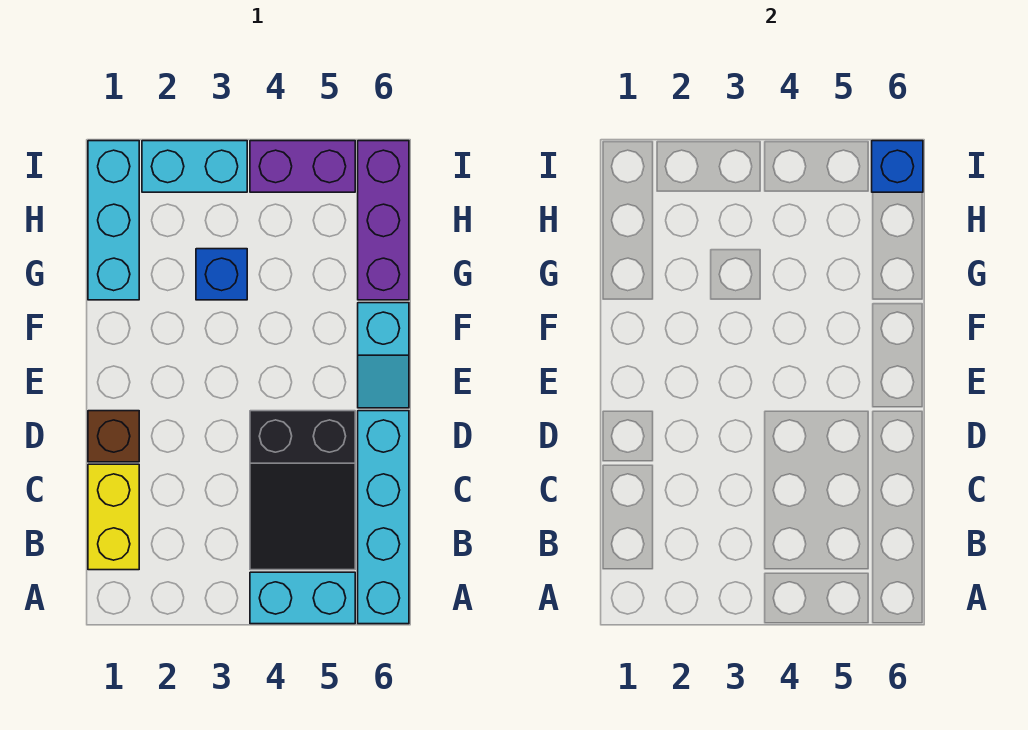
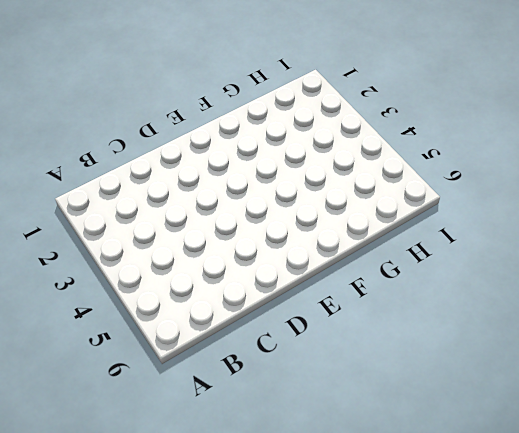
none -> cyan 1x2 brick [250,572,355,624]
none -> cyan 1x4 brick [358,411,409,624]
none -> yellow 1x2 brick [88,464,139,570]

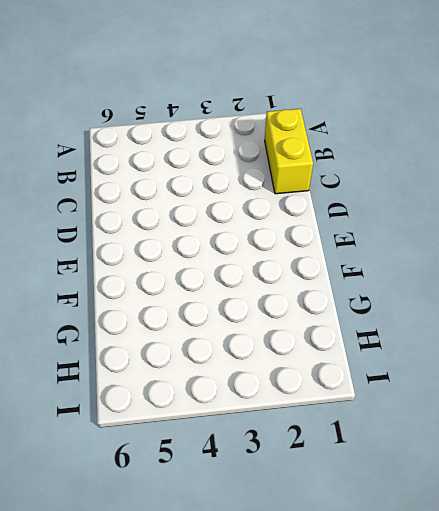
none -> cyan 1x2 brick [250,572,355,624]
none -> cyan 1x4 brick [358,411,409,624]
none -> black 2x3 slope [250,411,355,570]

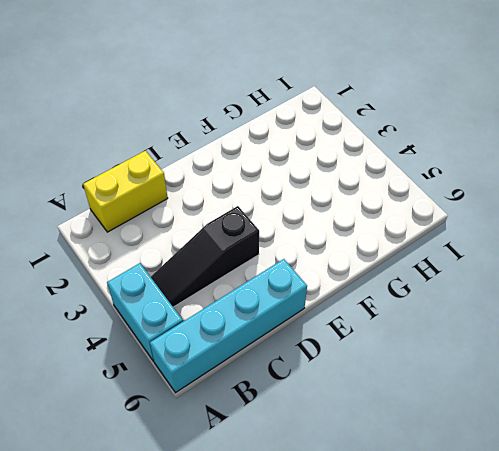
black 1x3 slope [151,206,259,307] -> black 2x3 slope [250,411,355,570]
none -> brown 1x1 brick [88,411,139,462]
none -> cyan 1x2 slope [358,303,409,408]
none -> cyan 1x3 brick [88,141,139,300]

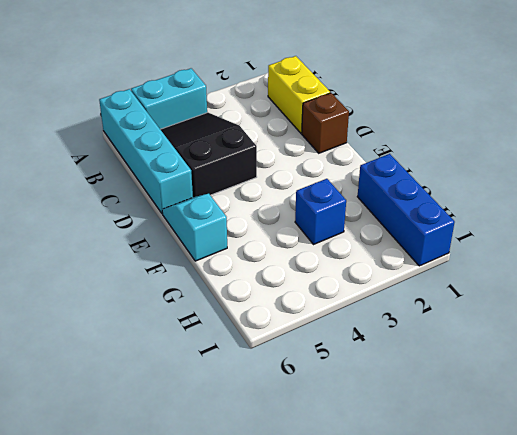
blue 1x3 brick [357,154,455,266] -> cyan 1x3 brick [88,141,139,300]
none -> purple 1x3 brick [358,141,409,300]
none -> cyan 1x2 brick [142,141,247,192]
none -> purple 1x2 brick [250,141,355,192]

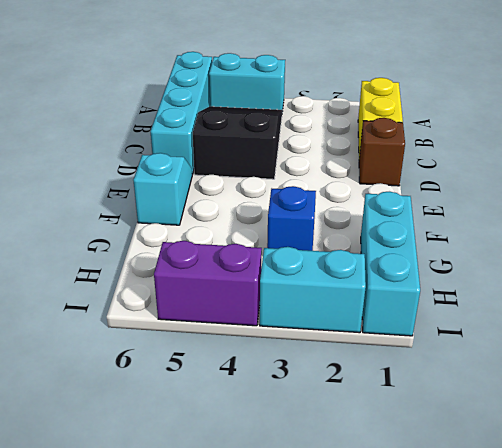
none -> purple 1x3 brick [358,141,409,300]
none -> blue 1x1 brick [872,141,923,192]

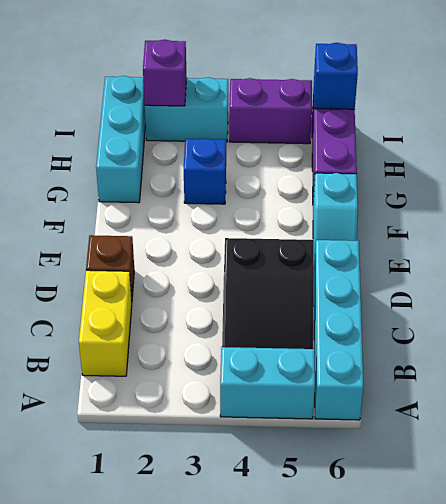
purple 1x1 brick [143,40,187,106] -> none

